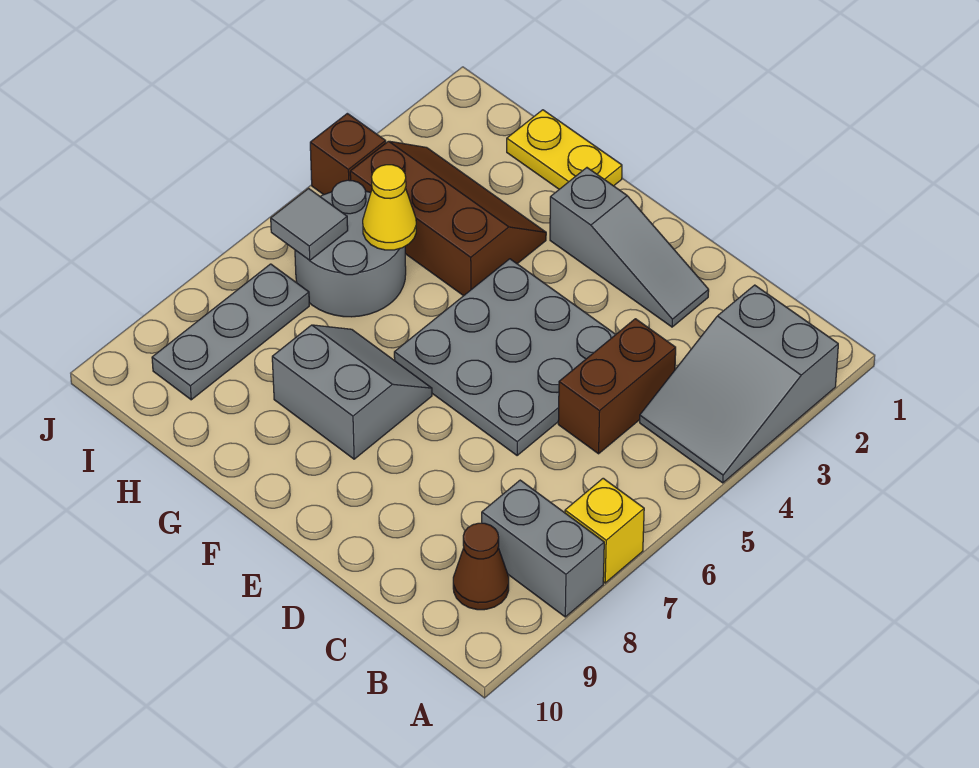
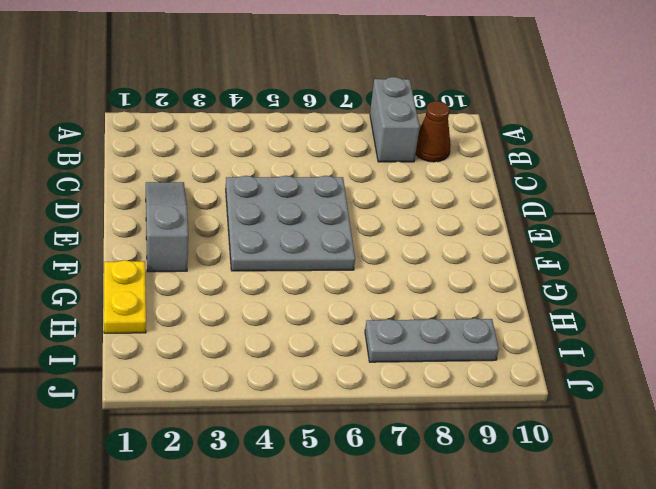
none -> grey 2x3 slope [640,285,838,483]
none -> yellow 1x1 brick [565,478,644,583]
none -> brown 1x2 brick [558,319,676,454]

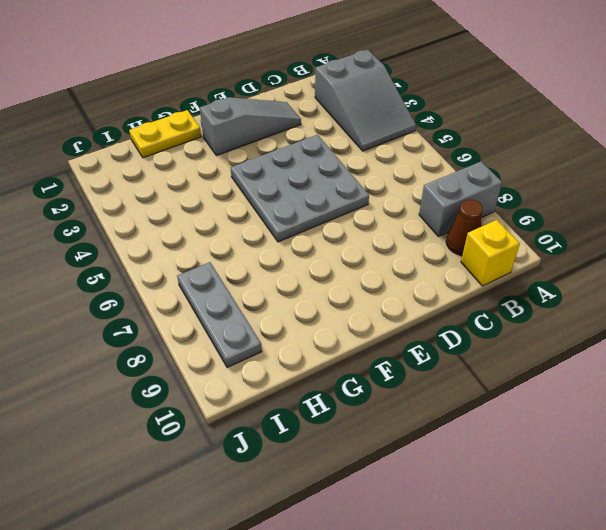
yellow 1x1 brick [461,220,520,286] -> yellow 1x1 brick moved to [565,478,644,583]
none -> brown 1x2 brick [558,319,676,454]
none -> grey 2x2 slope [272,325,432,459]
none -> brown 2x3 slope [350,141,546,296]

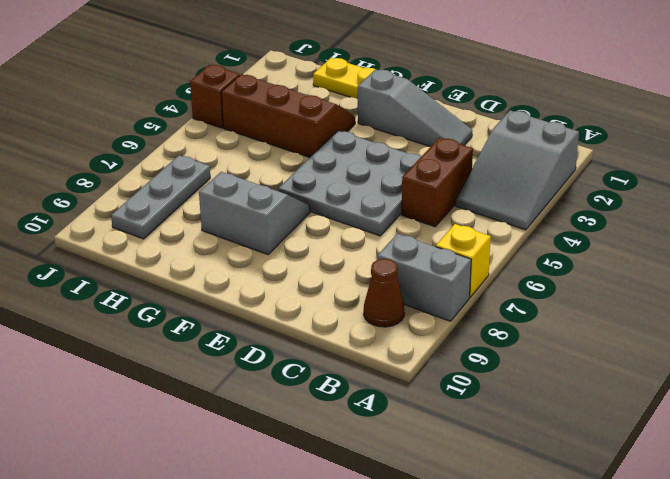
none -> grey 2x2 round brick [295,180,406,317]
none -> yellow 1x1 cone [363,165,416,250]
none -> grey 1x1 tile [271,189,348,260]

